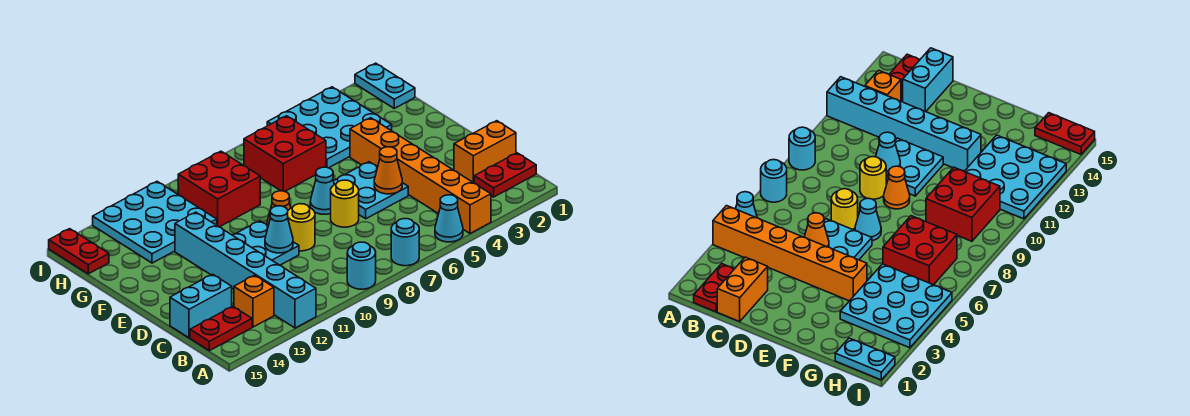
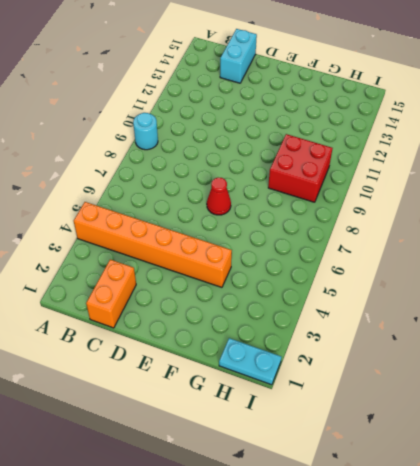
red 1x1 cone [207,178,231,215] -> cyan 1x1 cone [310,167,334,214]
none -> cyan 1x1 cone [435,195,463,242]
none -> cyan 1x1 round brick [391,219,419,266]
none -> cyan 1x6 brick [175,212,316,328]

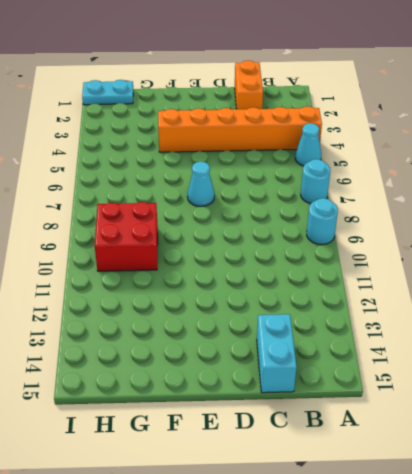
none -> cyan 1x6 brick [175,212,316,328]
none -> red 1x2 plate [474,153,536,197]
none -> orange 1x1 brick [234,275,274,327]

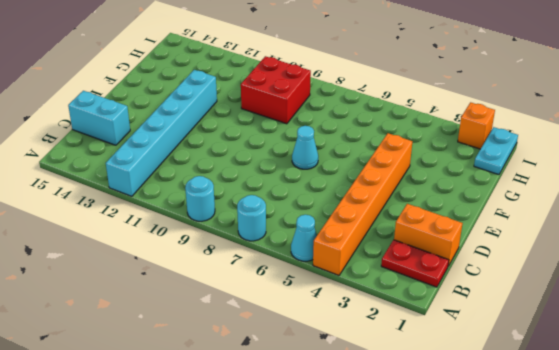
orange 1x1 brick [458,102,495,149] -> orange 1x1 brick moved to [234,275,274,327]
none -> red 1x2 plate [190,306,252,351]
none -> cyan 2x2 plate [334,162,408,219]
none -> yellow 1x1 round brick [331,180,359,227]

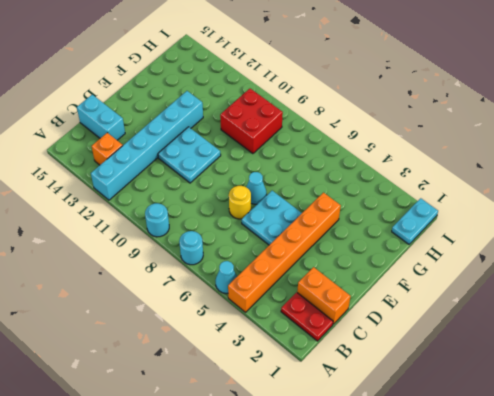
none -> red 1x2 plate [190,306,252,351]
none -> yellow 1x1 round brick [288,204,315,251]
none -> orange 1x1 cone [267,191,291,226]

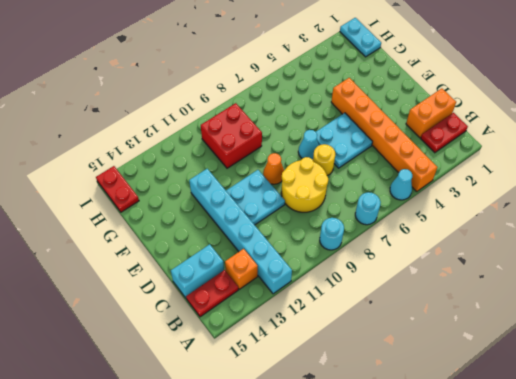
yellow 2x2 round brick [281,157,328,212] -> yellow 1x1 round brick [288,204,315,251]
none -> cyan 3x3 plate [267,87,392,168]
none -> red 2x2 brick [244,116,326,192]
none -> cyan 3x3 plate [93,182,217,263]

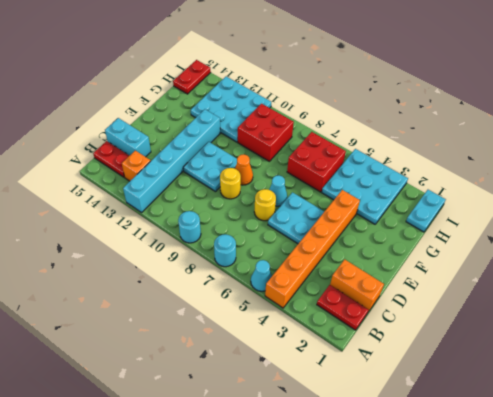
none -> orange 1x1 cone [374,147,402,194]
none -> cyan 1x1 cone [265,206,293,253]

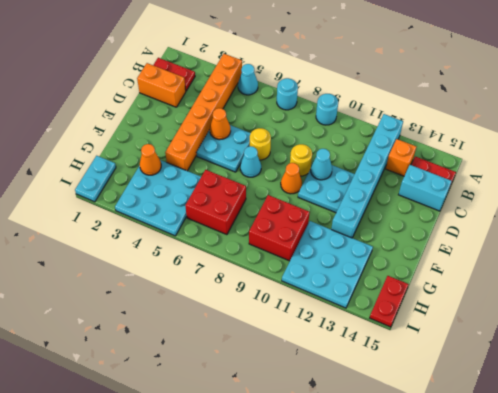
orange 1x1 cone [140,144,161,175] -> none

